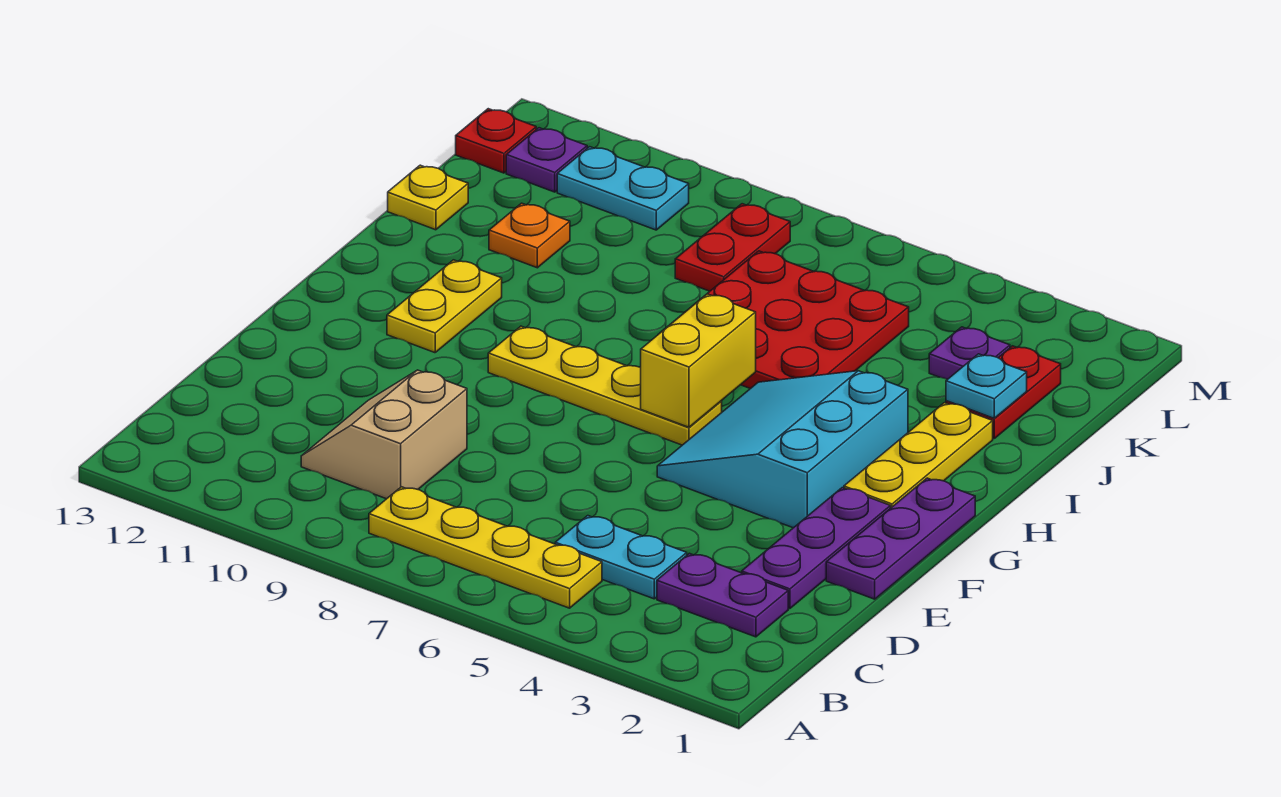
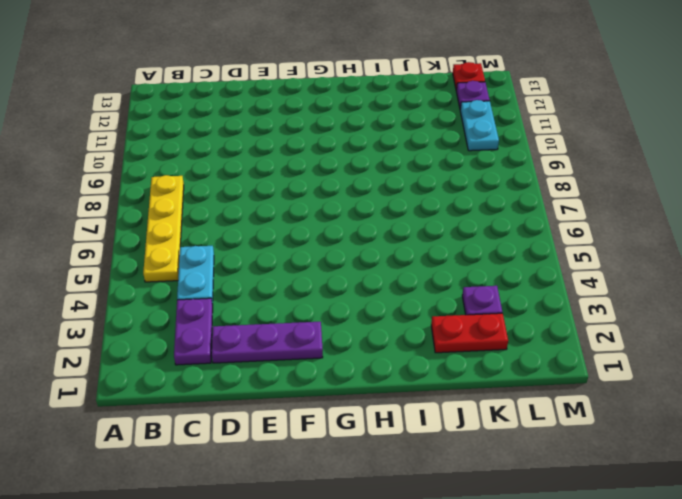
none -> tan 2x2 slope [301,370,467,499]
none -> purple 1x3 plate [826,478,975,599]
none -> cyan 3x3 slope [657,371,908,528]

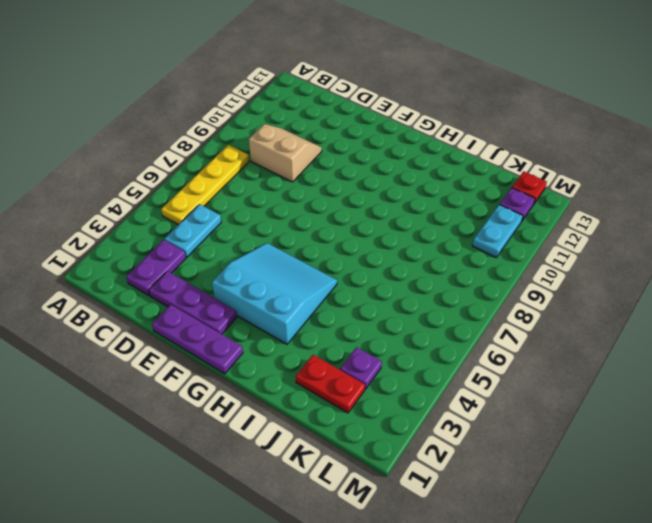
none -> yellow 1x3 plate [844,403,993,508]
none -> yellow 1x4 plate [488,326,722,445]
none -> yellow 1x2 plate [387,260,502,353]

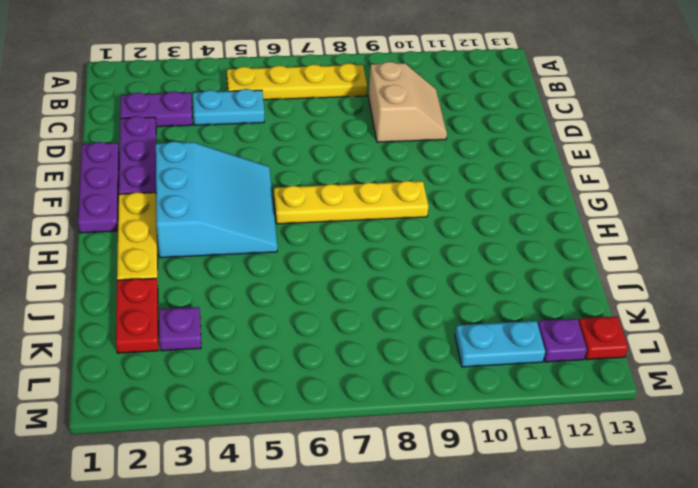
none -> yellow 1x2 plate [387,260,502,353]
none -> red 3x3 plate [659,251,909,389]
none -> orange 1x1 plate [489,203,570,268]

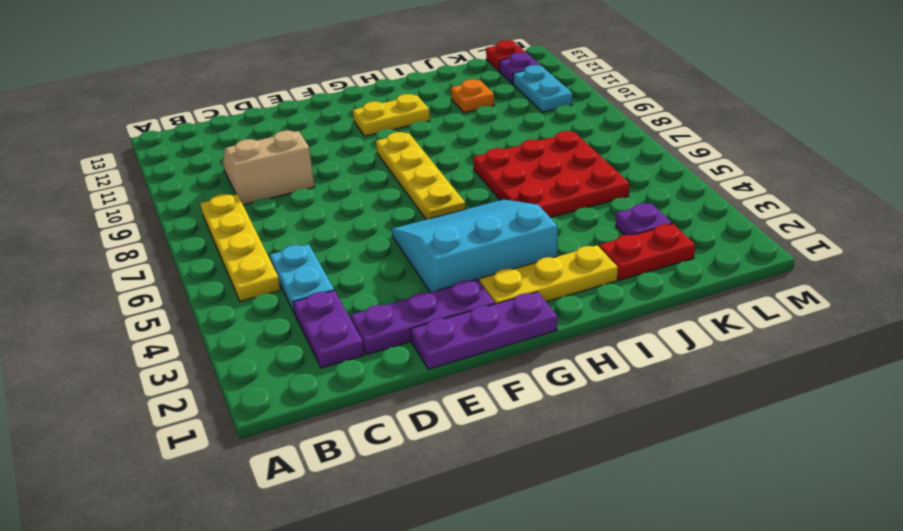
none -> yellow 1x1 plate [388,165,468,230]
none -> red 1x2 plate [675,204,790,291]
none -> yellow 1x2 brick [641,294,756,427]

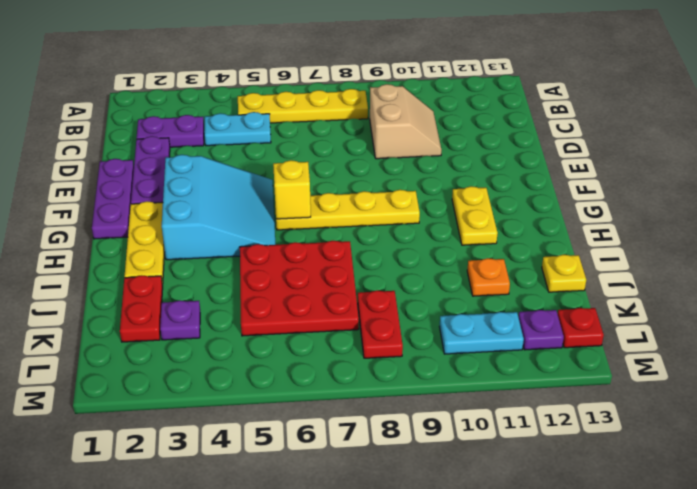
yellow 1x1 brick [273,160,311,219] -> yellow 1x2 brick [641,294,756,427]
none -> cyan 1x1 plate [946,354,1027,418]

